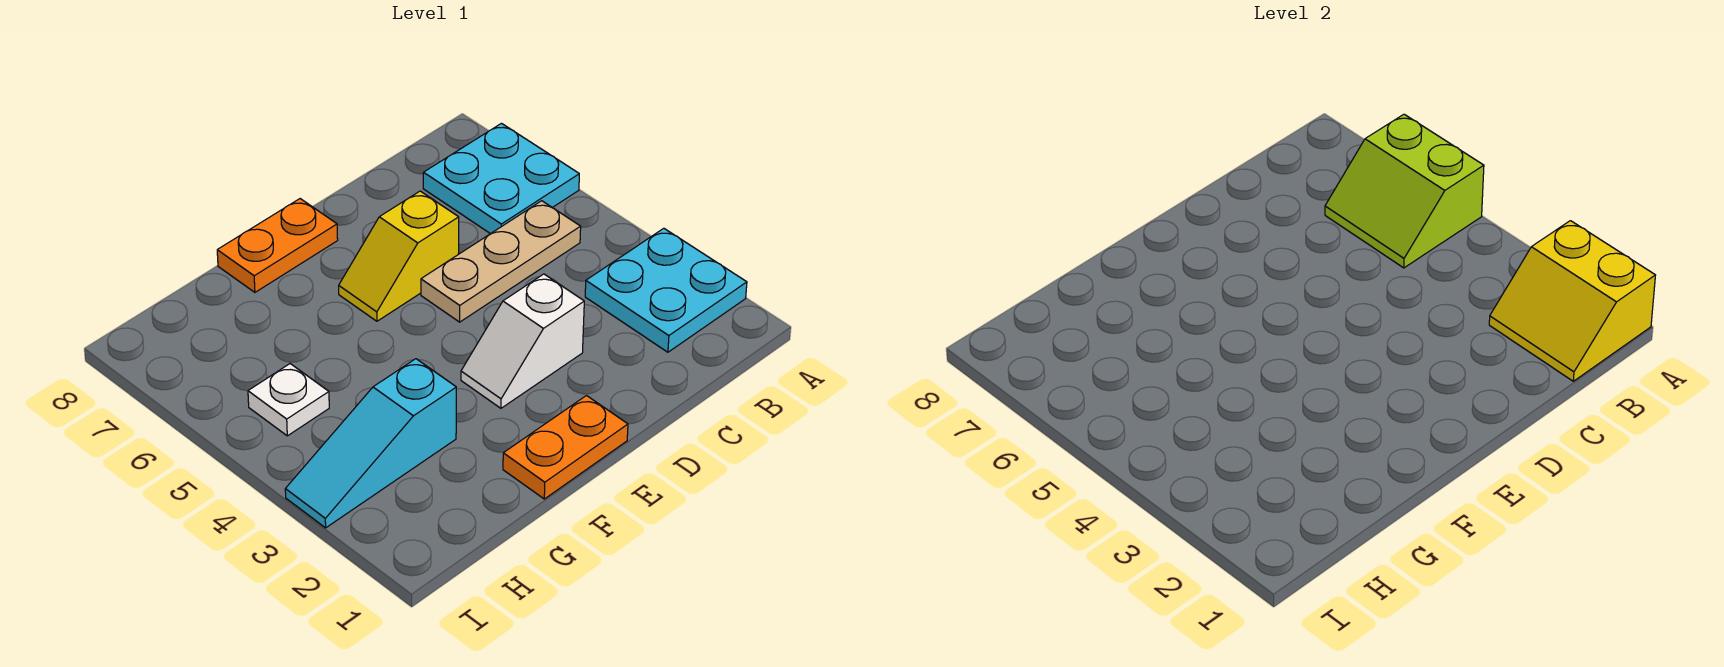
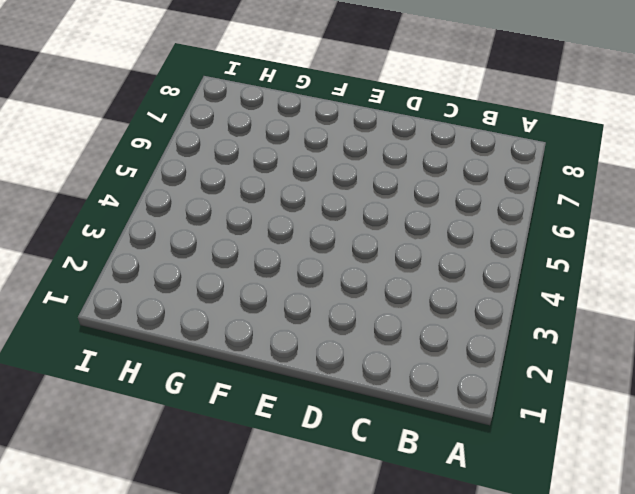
none -> cyan 2x2 plate [585,228,747,352]
none -> cyan 2x2 plate [423,123,579,234]

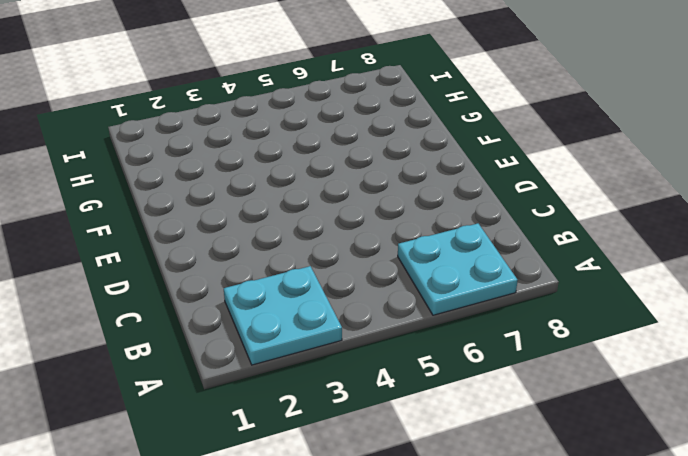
none -> tan 1x3 plate [421,201,581,322]
none -> white 1x2 slope [461,274,584,408]

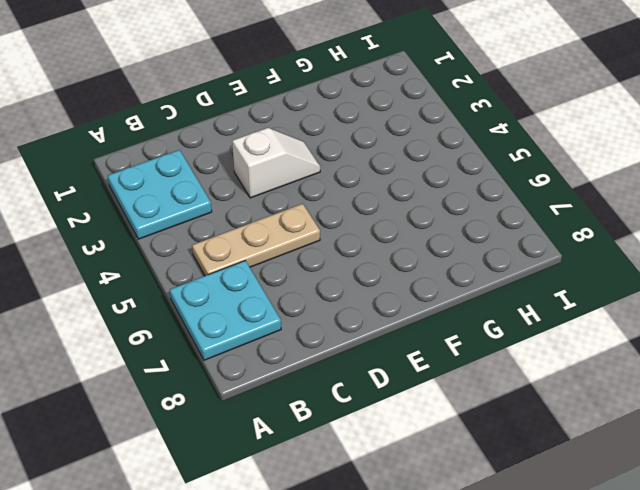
none -> yellow 1x2 slope [339,191,459,321]
none -> orange 1x2 plate [503,396,628,499]

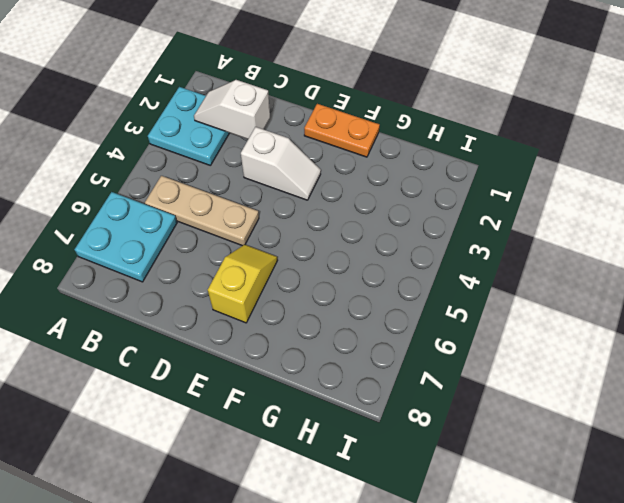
white 1x2 slope [194,80,270,139] -> yellow 2x2 slope [1489,221,1656,381]
yellow 1x2 slope [208,245,278,323] -> yellow 1x2 slope turned to [339,191,459,321]
none -> orange 1x2 plate [217,199,338,292]
none -> cyan 1x3 slope [285,359,456,528]

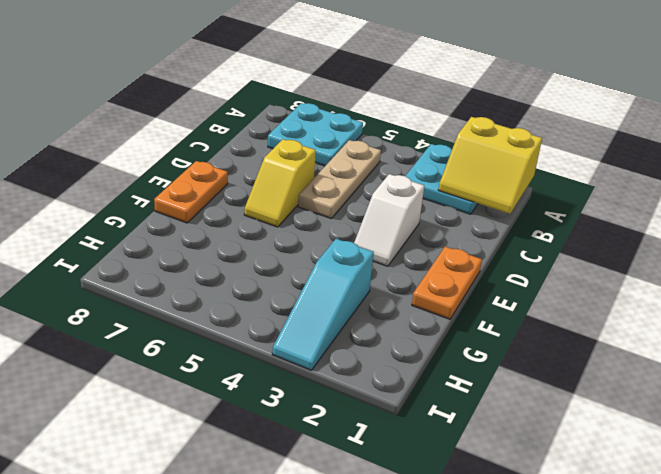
none -> white 1x1 plate [248,364,329,436]
none -> lime 2x2 slope [1325,114,1484,268]

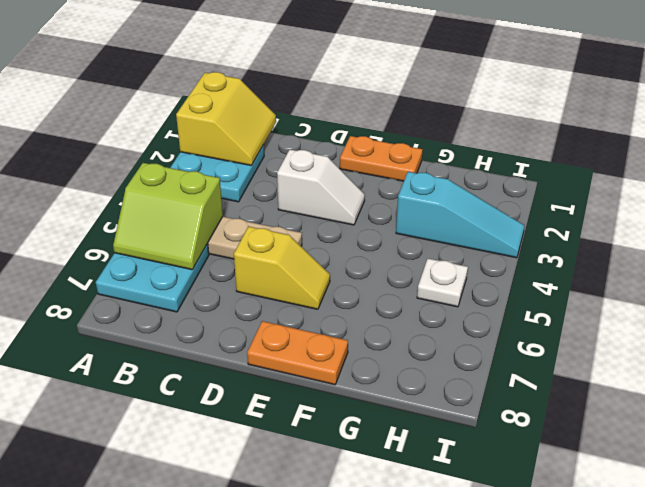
lime 2x2 slope [113,163,223,270] -> lime 2x2 slope turned to [1325,114,1484,268]

